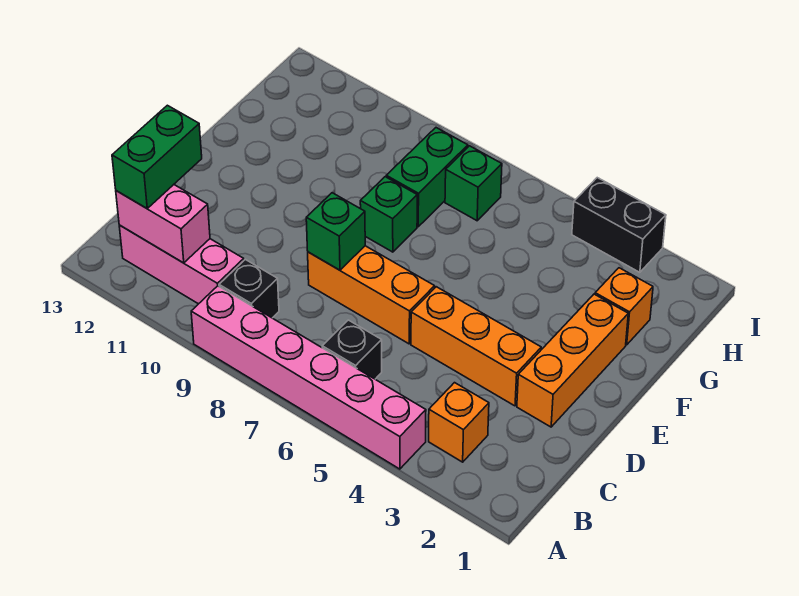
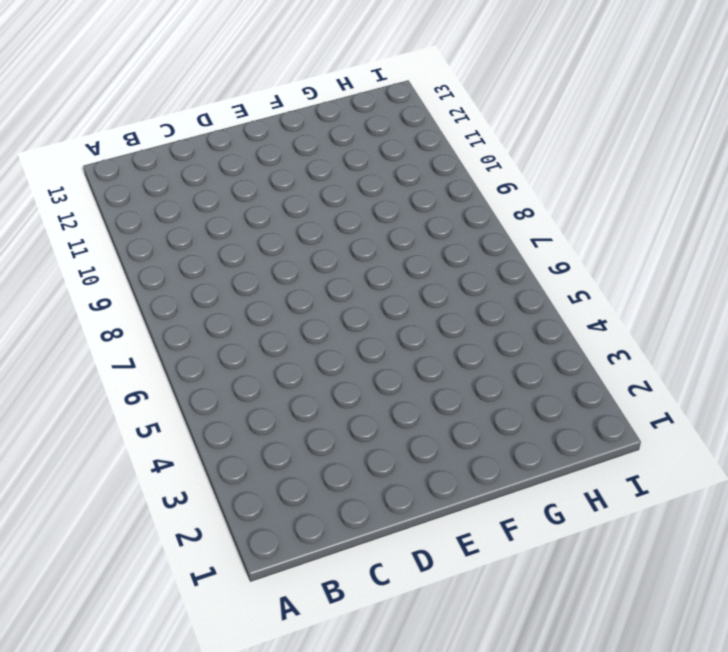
none -> pink 1x6 brick [191,286,426,469]
none -> orange 1x1 brick [429,383,489,462]
none -> black 1x1 brick [322,320,382,379]

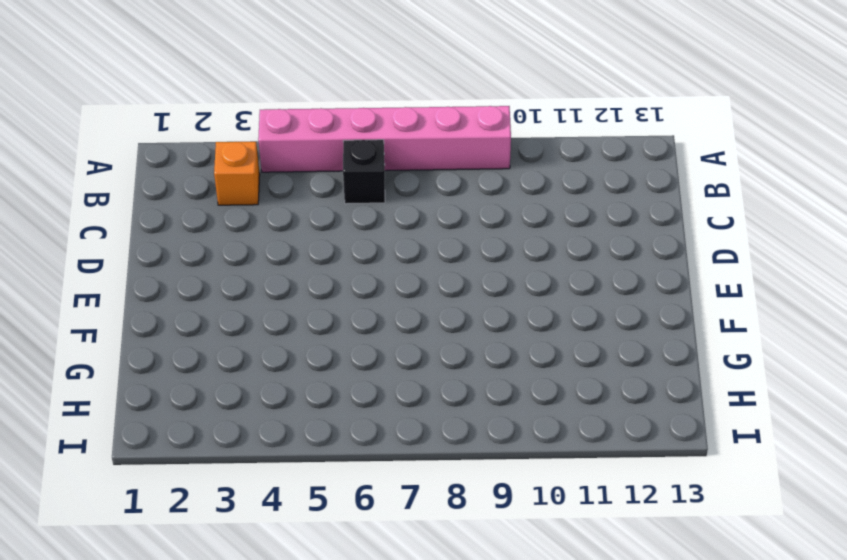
none -> black 1x1 brick [219,259,279,318]
none -> pink 1x3 brick [119,225,244,304]
none -> orange 1x3 brick [517,294,628,427]

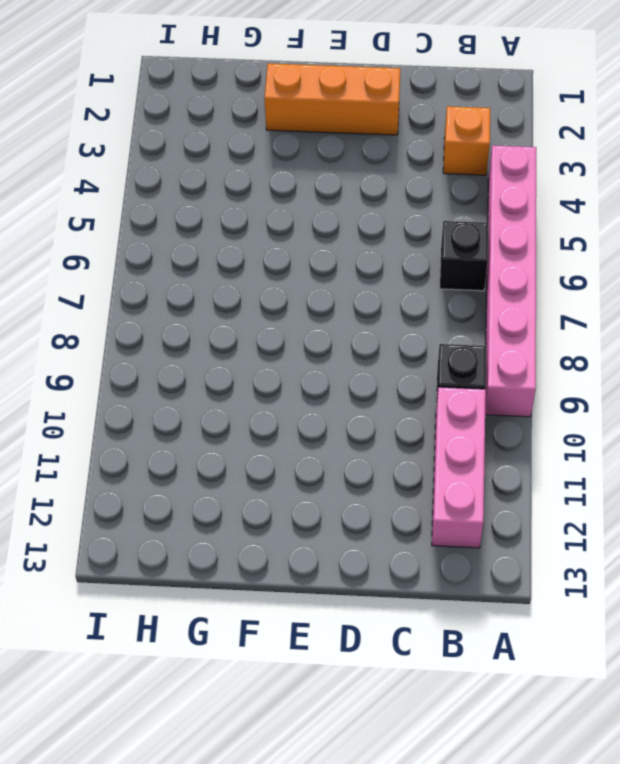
none -> orange 1x3 brick [411,287,541,406]
none -> orange 1x3 brick [308,246,435,344]
none -> green 1x1 brick [360,177,417,252]

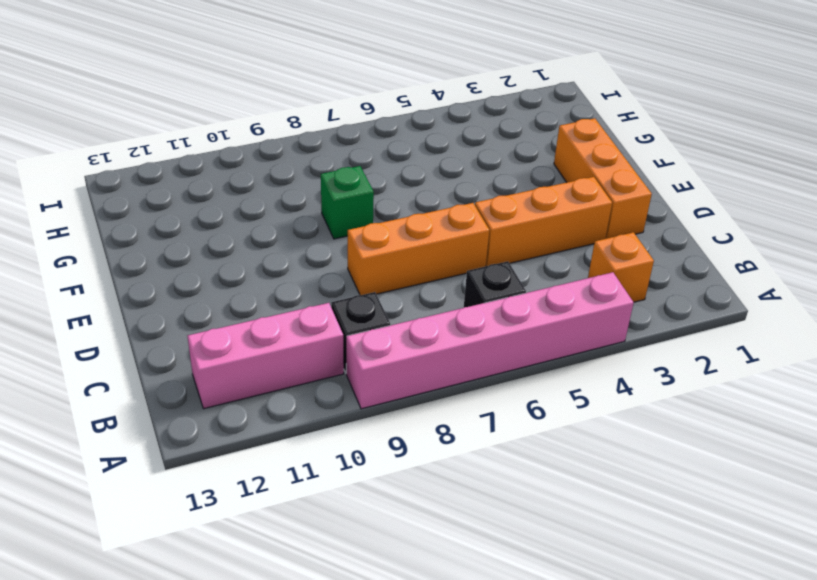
none -> orange 1x1 brick [595,268,653,345]
none -> green 1x2 brick [386,128,468,227]
none -> green 1x1 brick [445,146,502,221]

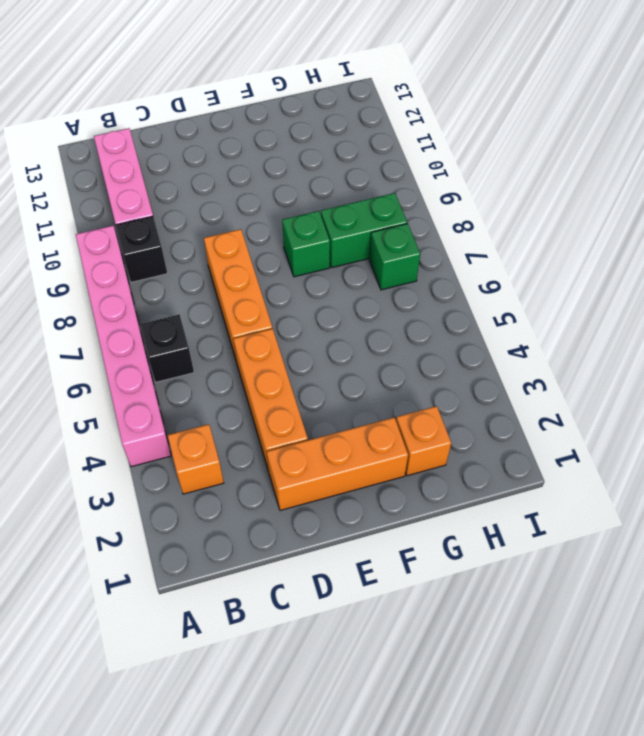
none -> black 1x2 brick [572,178,666,272]
none -> pink 1x2 brick [116,185,210,263]
none -> green 1x1 brick [306,193,365,270]

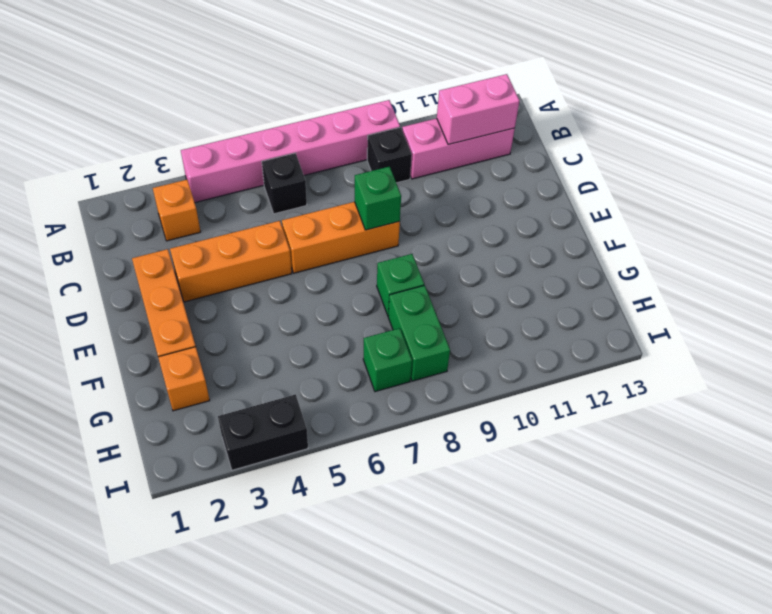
none -> green 1x2 brick [112,105,202,208]

